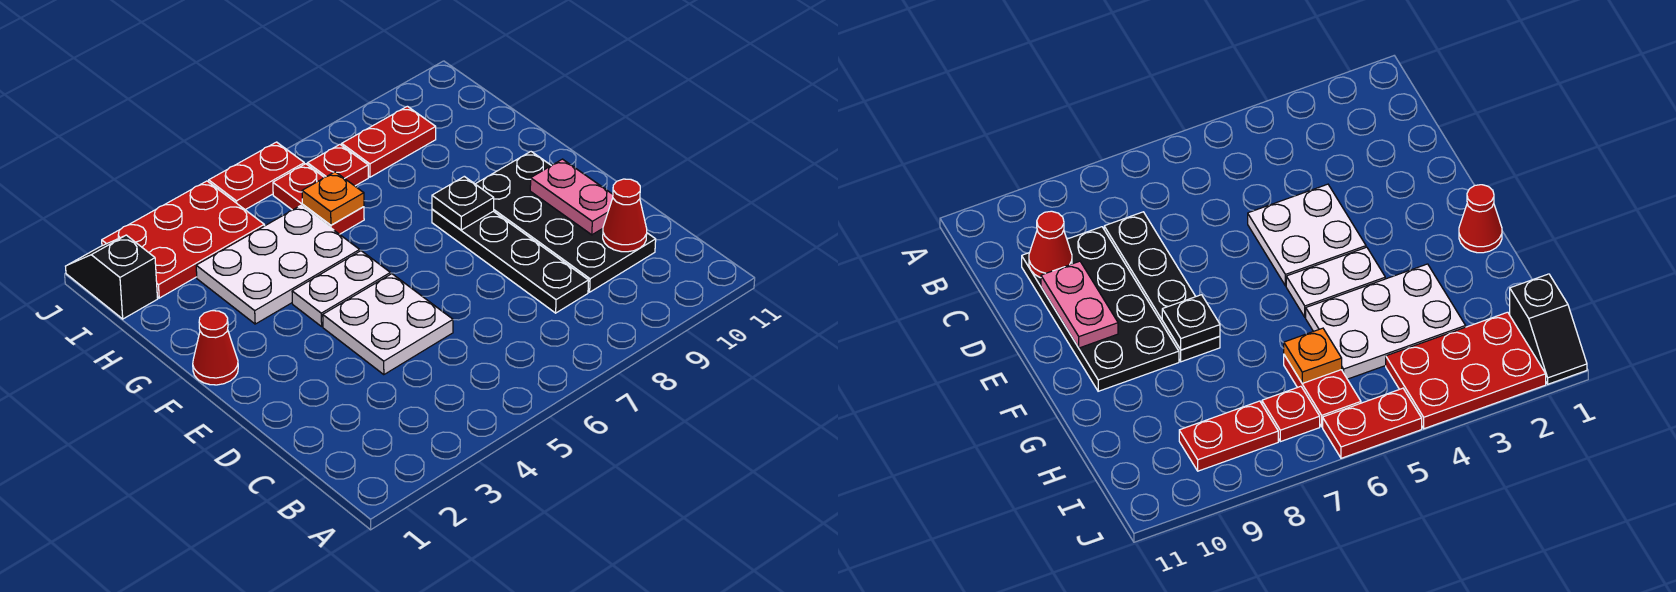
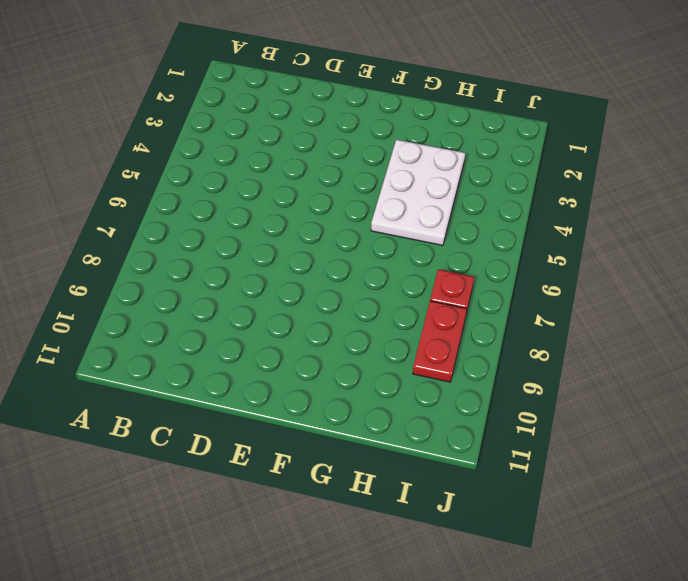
none -> black 1x4 plate [432,209,589,313]
none -> black 2x4 plate [476,152,656,292]
none -> white 2x2 plate [323,274,453,375]

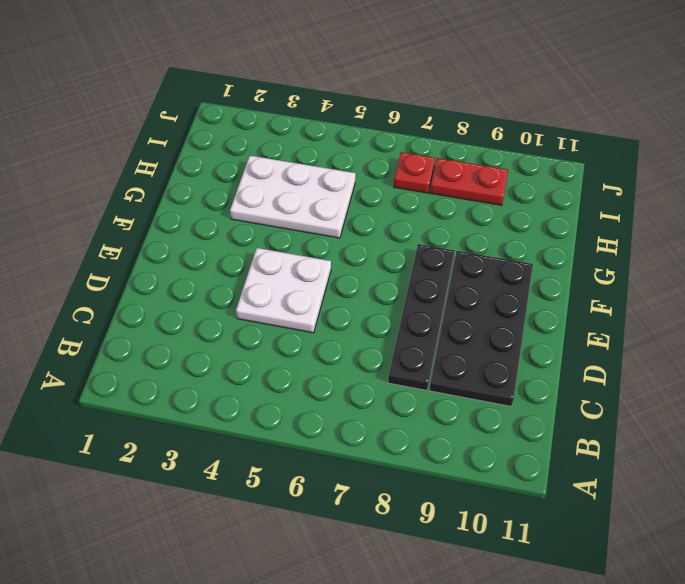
none -> red 1x1 cone [193,311,238,385]
none -> white 1x2 plate [292,251,390,326]
none -> red 1x2 plate [273,164,364,234]

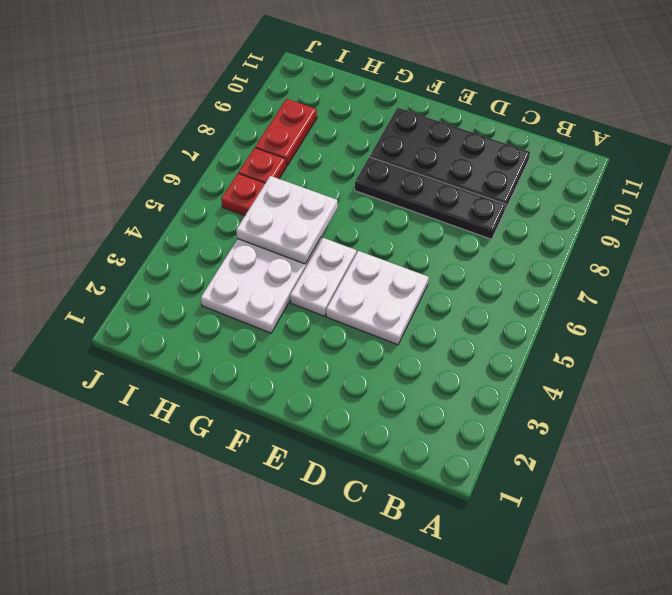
white 2x2 plate [236,176,337,264] -> orange 1x1 plate [302,172,364,225]
none -> red 1x1 cone [193,311,238,385]
none -> black 1x2 slope [66,235,158,319]
none -> red 2x3 plate [102,181,264,298]

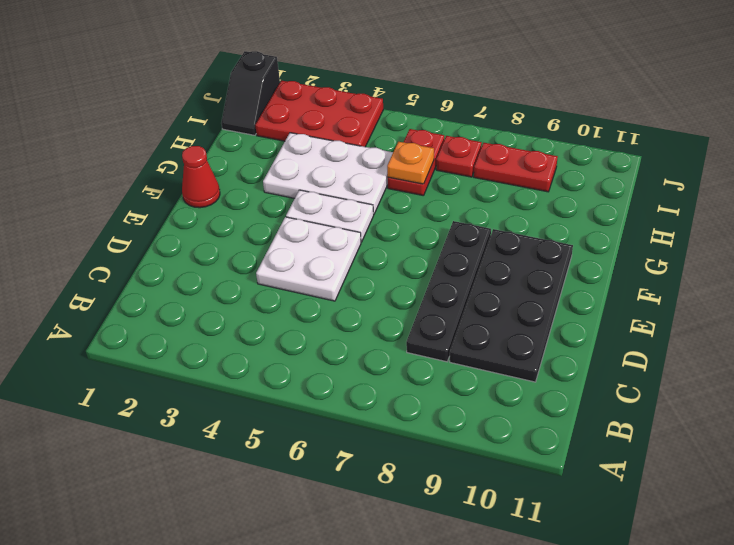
black 1x2 slope [221,51,280,135] -> black 1x2 slope turned to [66,235,158,319]
none -> red 1x2 plate [209,142,304,210]
none -> red 1x1 cone [603,179,647,252]
none -> pink 1x2 plate [530,159,613,235]

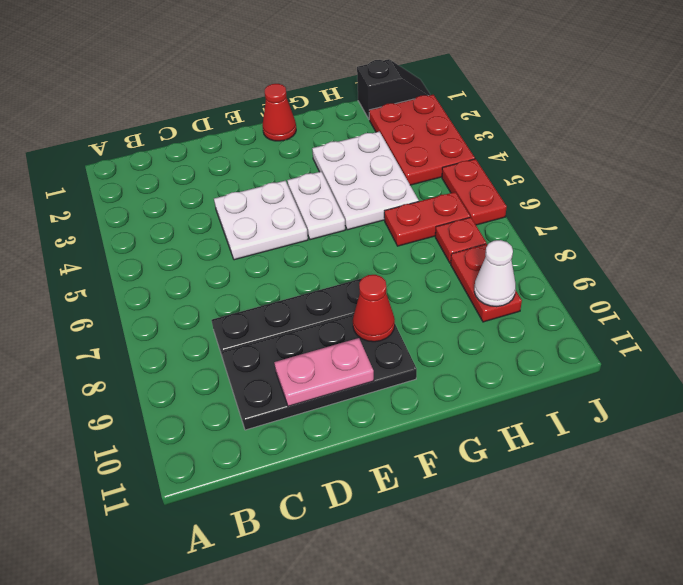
red 1x1 cone [353,275,395,342] -> red 1x1 cone moved to [603,179,647,252]
white 1x1 cone [474,240,516,307] -> none
none -> black 1x1 plate [432,176,494,230]
none -> orange 1x1 plate [302,172,364,225]

